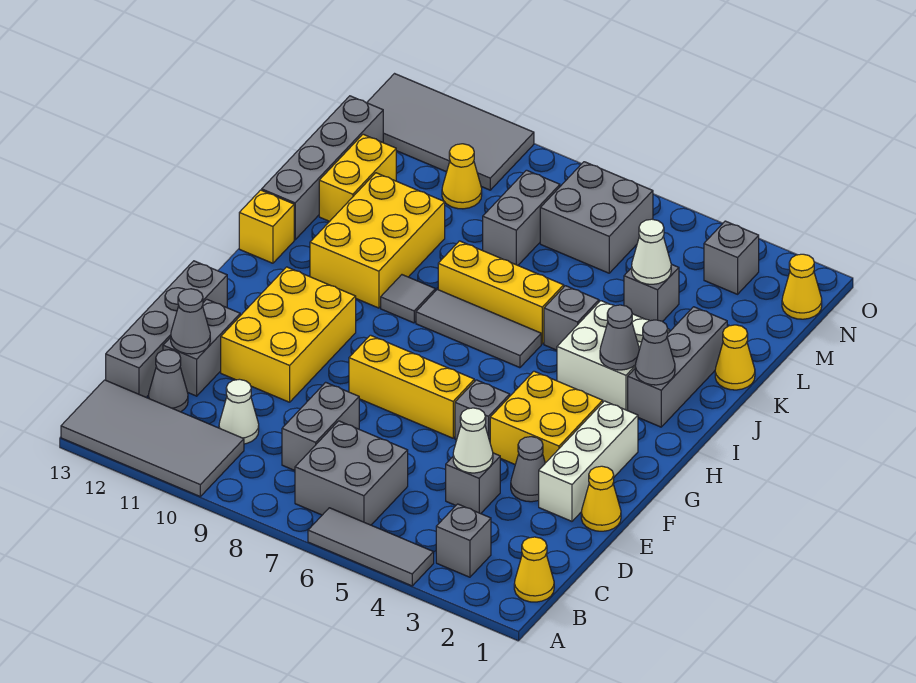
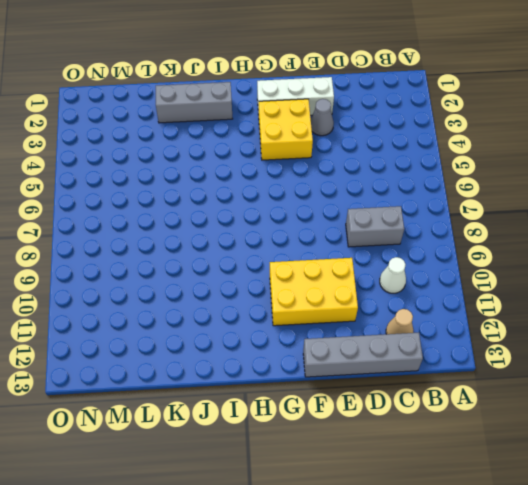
tan 1x1 cone [386,309,413,334] -> grey 1x1 cone [148,350,188,412]
none -> grey 1x3 tile [308,508,434,586]
none -> grey 2x4 tile [61,380,244,496]
none -> yellow 1x1 cone [514,537,554,602]
none -> grey 1x1 brick [436,504,491,577]

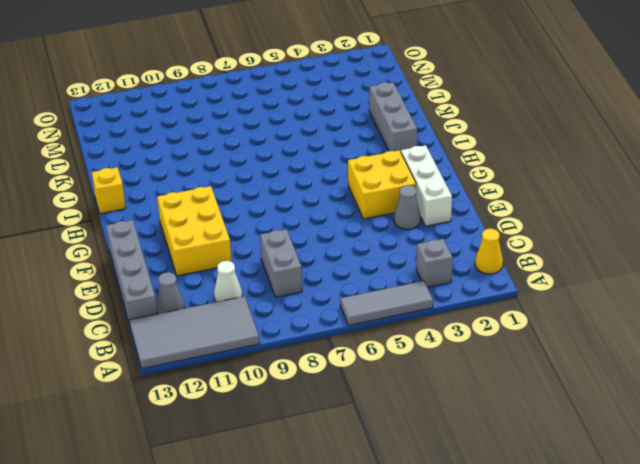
none -> grey 2x2 brick [295,421,408,525]
none -> grey 1x1 brick [446,453,500,514]
none -> grey 1x2 brick [163,299,240,396]
none -> yellow 1x1 cone [581,466,621,531]

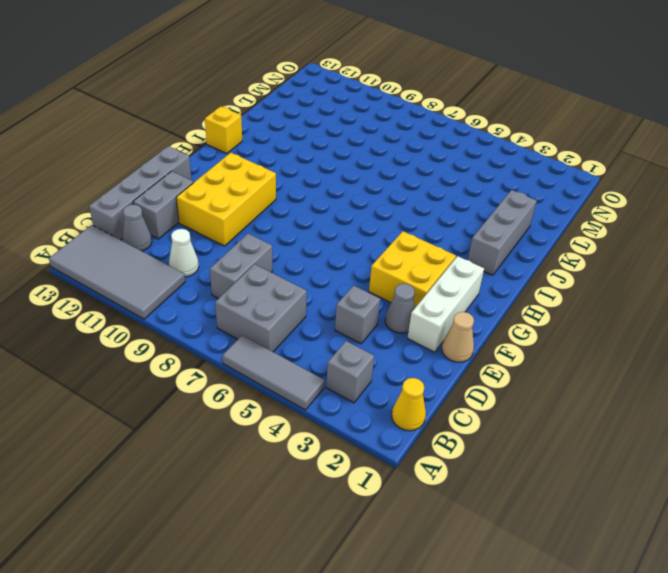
tan 1x1 cone [442,312,474,362] -> yellow 1x1 cone [581,466,621,531]
none -> grey 1x1 brick [455,380,510,441]
none -> yellow 1x3 brick [349,335,474,438]
none -> white 2x2 brick [557,301,670,411]
none -> grey 1x3 tile [416,289,541,368]

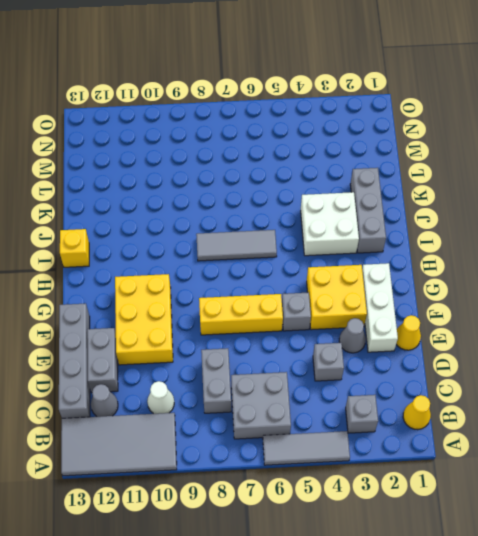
none -> grey 1x1 tile [381,275,435,323]
none -> yellow 2x3 brick [310,173,445,308]
none -> grey 1x1 brick [544,286,599,350]
none -> yellow 1x3 brick [438,241,564,344]

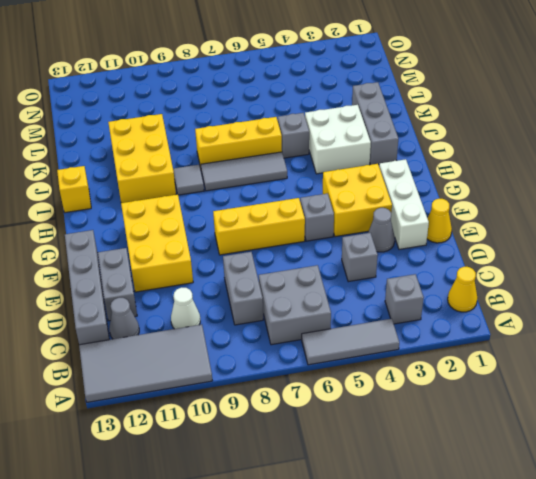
none -> grey 1x4 brick [262,96,383,240]
none -> yellow 1x1 cone [715,325,755,390]
none -> yellow 1x2 brick [319,134,396,221]
none -> grey 1x1 brick [624,264,679,322]

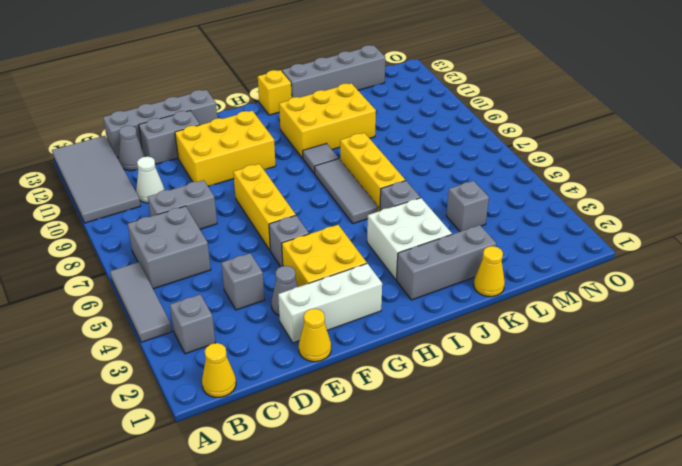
none -> yellow 1x2 brick [319,134,396,221]
none -> grey 1x2 brick [483,170,560,265]
none -> grey 2x2 brick [540,162,653,273]
none -> yellow 1x1 cone [442,144,482,209]

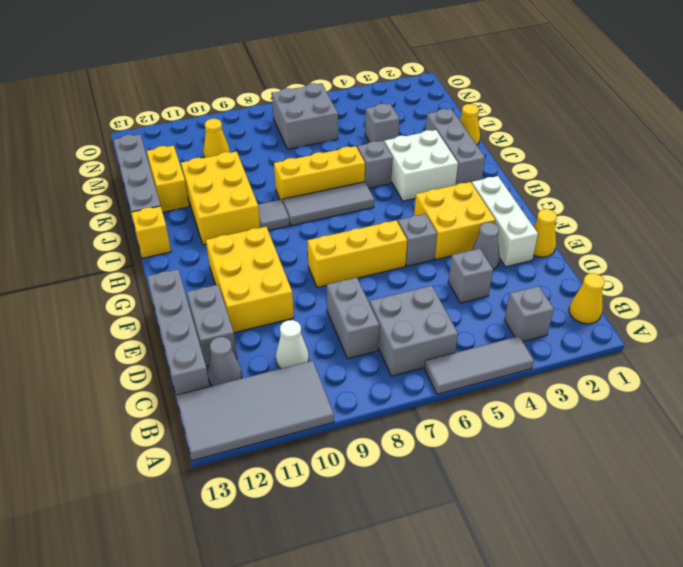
none -> grey 1x2 brick [483,170,560,265]
none -> yellow 1x1 cone [782,254,822,319]
none -> grey 1x1 brick [704,221,759,294]
none -> grey 2x4 tile [367,74,534,190]

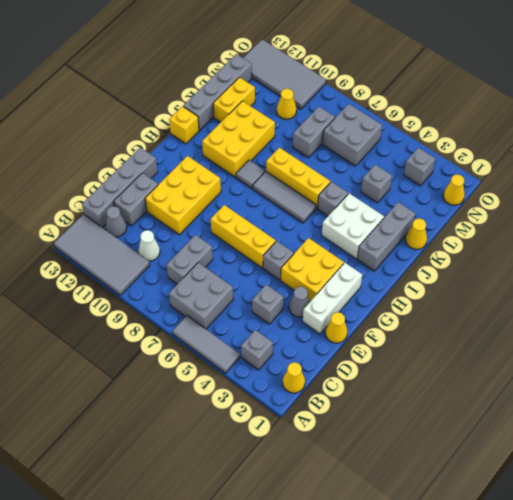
none -> white 1x1 cone [453,408,493,473]
none -> grey 1x1 cone [171,289,210,354]
none -> grey 1x1 cone [635,320,675,385]
none -> grey 1x1 cone [600,305,640,370]

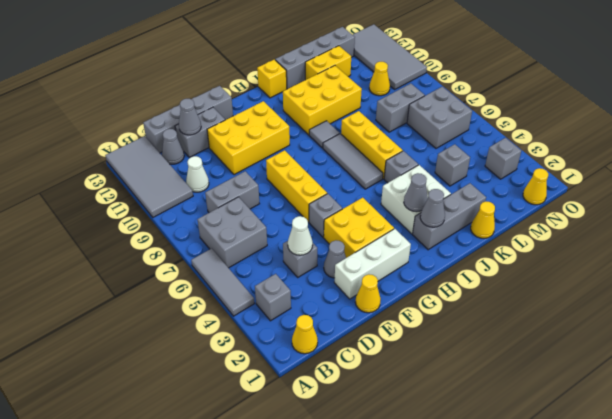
none -> white 1x1 cone [632,219,671,284]

